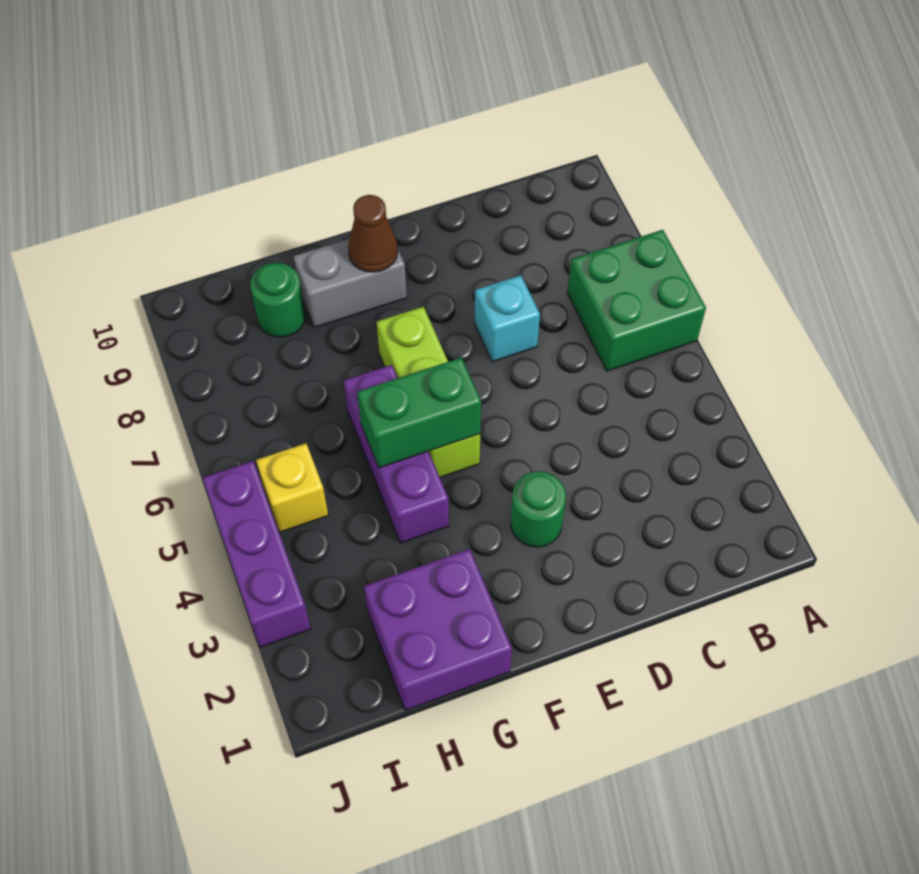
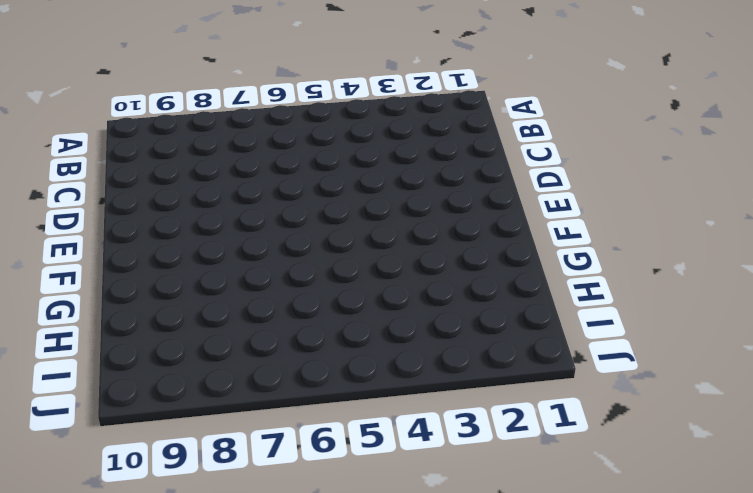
none -> green 2x2 brick [567,230,706,371]
none -> cyan 1x1 brick [474,275,540,362]
none -> green 1x1 round brick [511,471,566,547]

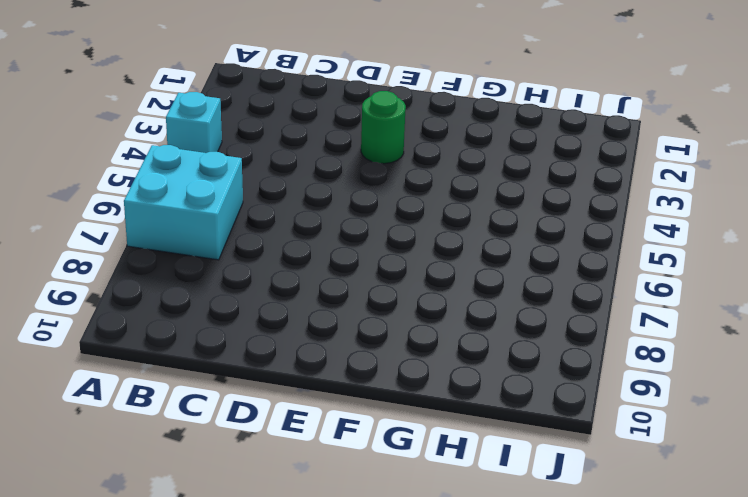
cyan 1x1 brick [166,92,222,153] -> cyan 1x1 brick moved to [474,275,540,362]
cyan 2x2 brick [124,145,243,260] -> green 2x2 brick [567,230,706,371]
none -> lime 1x3 brick [377,307,480,477]
none -> grey 1x2 brick [293,239,407,328]
none -> purple 2x2 brick [364,549,512,710]

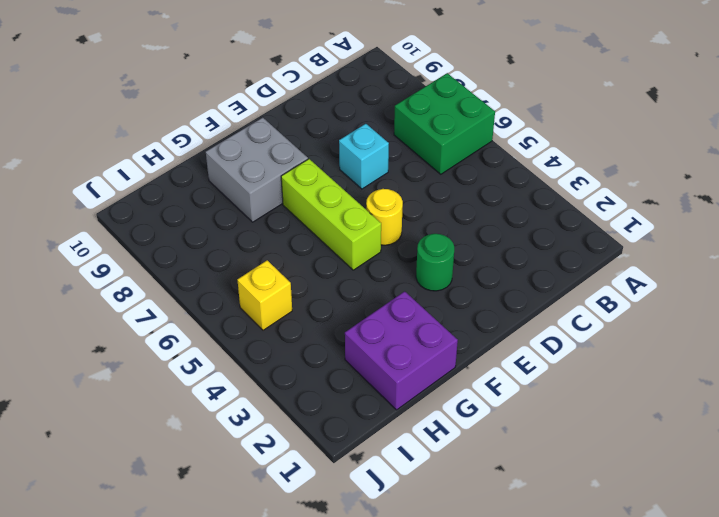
yellow 1x1 round brick [366,189,403,245] -> none
grey 2x2 brick [206,118,308,222] -> grey 1x2 brick [293,239,407,328]
none -> purple 1x3 brick [344,365,449,543]
none -> green 1x1 round brick [250,263,305,337]
none -> purple 1x3 brick [203,461,311,647]

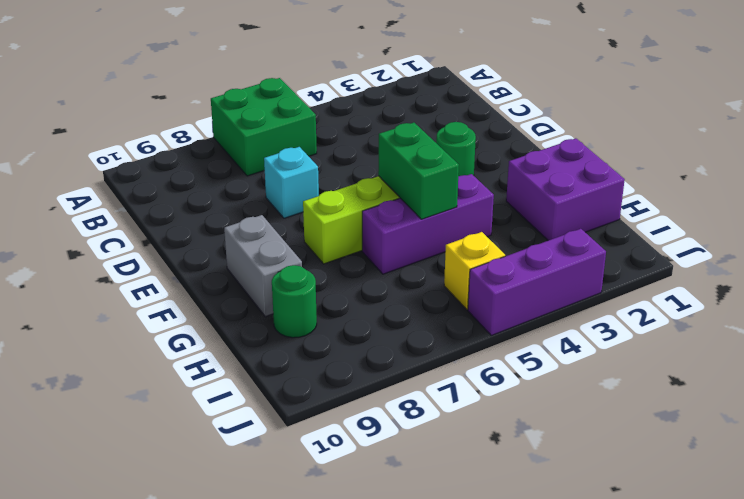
none -> brown 1x1 cone [348,195,398,272]

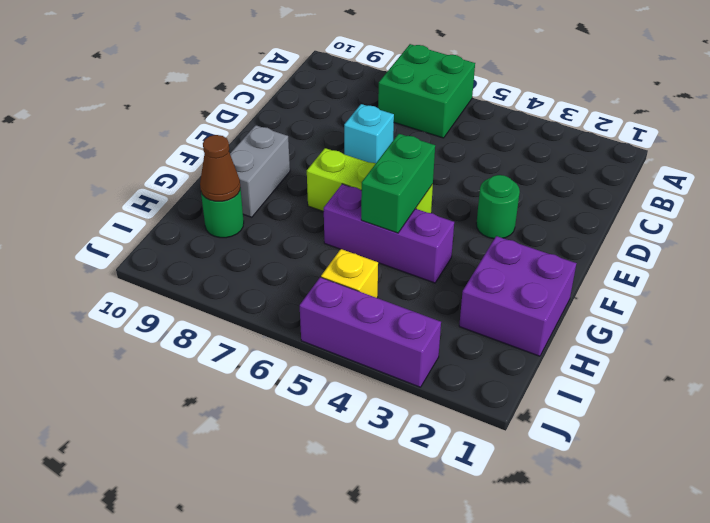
brown 1x1 cone [200,135,240,201] -> brown 1x1 cone moved to [348,195,398,272]

